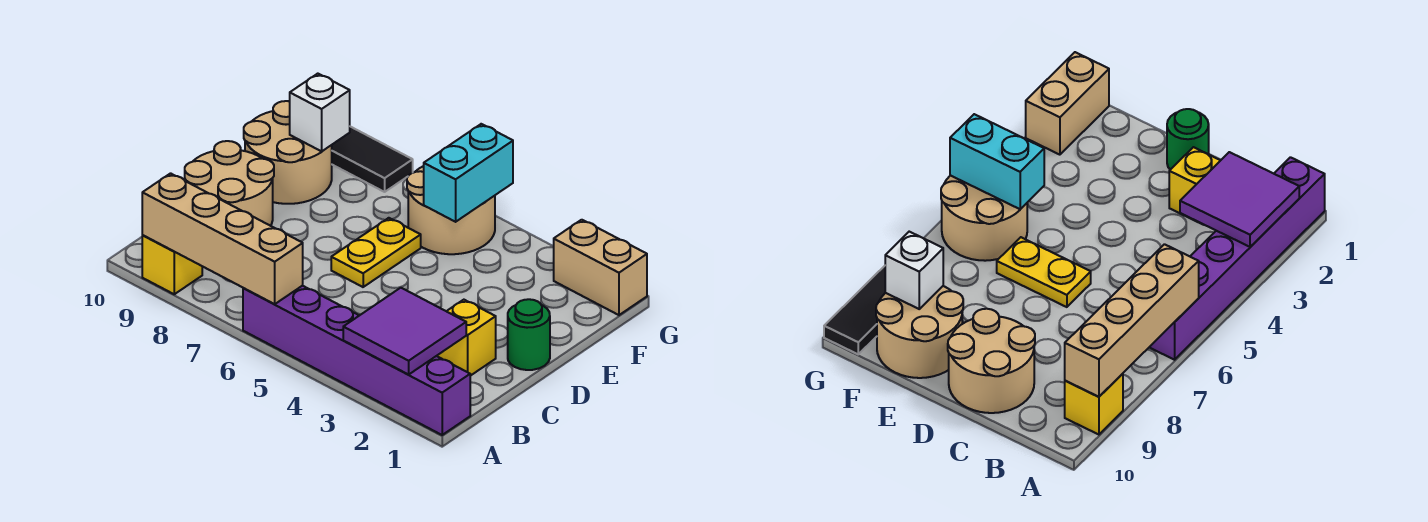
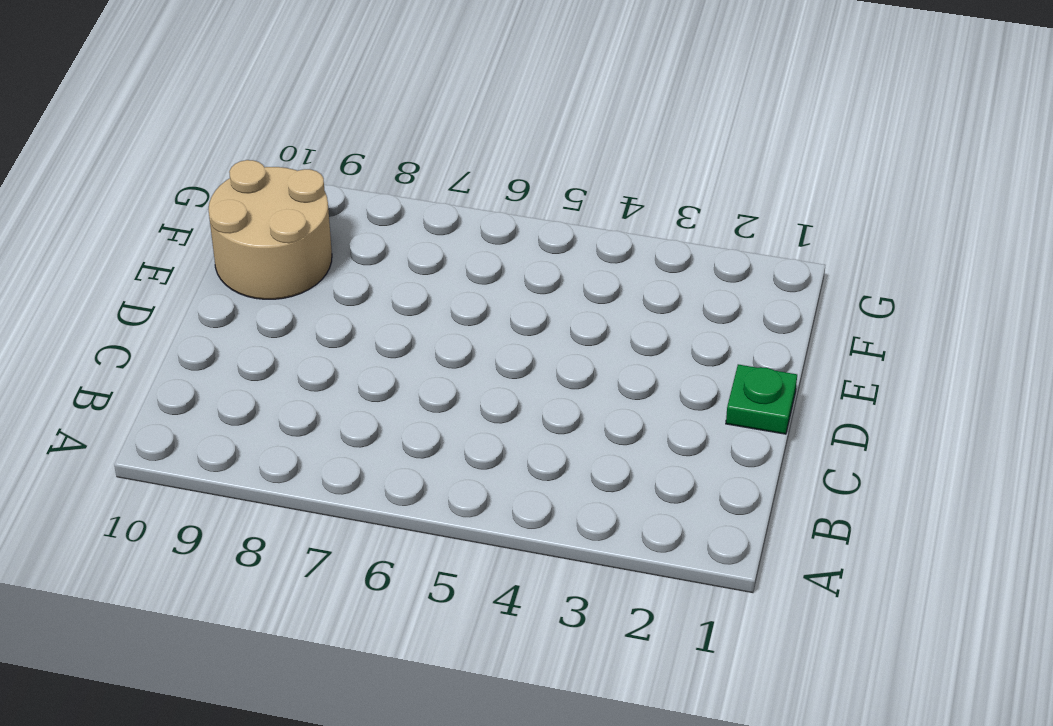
green 1x1 plate [726,364,797,434] -> green 1x1 round brick [508,299,550,370]
none -> purple 1x6 brick [243,286,470,435]
none -> yellow 1x1 brick [142,235,202,294]
none -> yellow 1x1 brick [437,300,496,376]

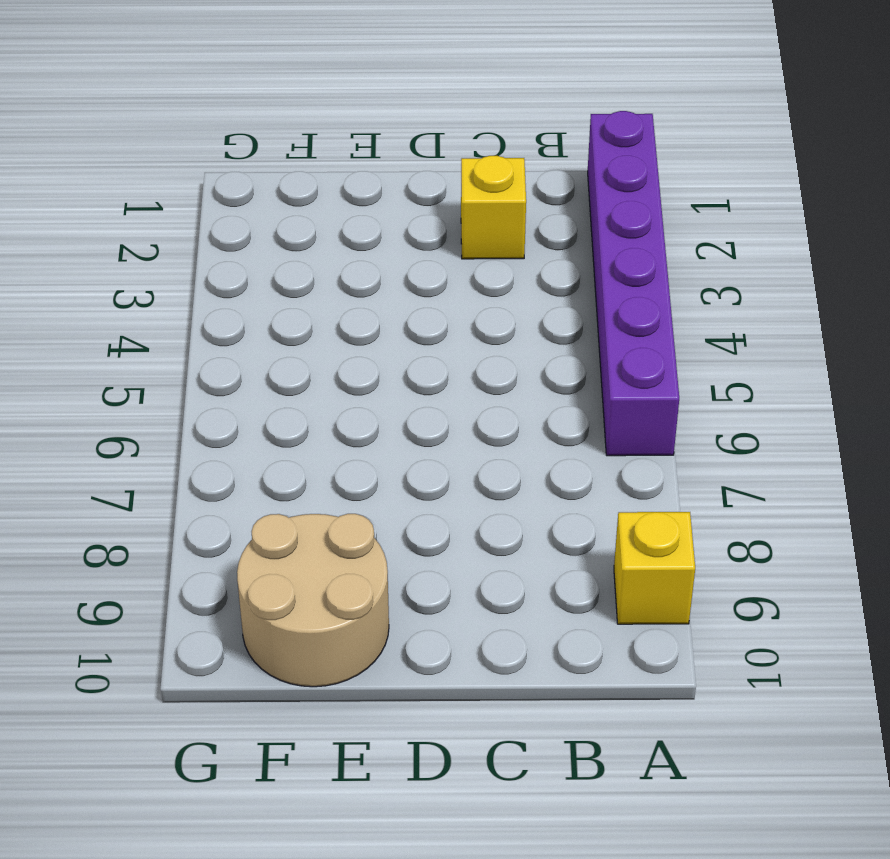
none -> tan 2x2 round brick [185,141,274,226]
none -> green 1x1 round brick [508,299,550,370]
none -> yellow 1x2 plate [331,218,421,287]

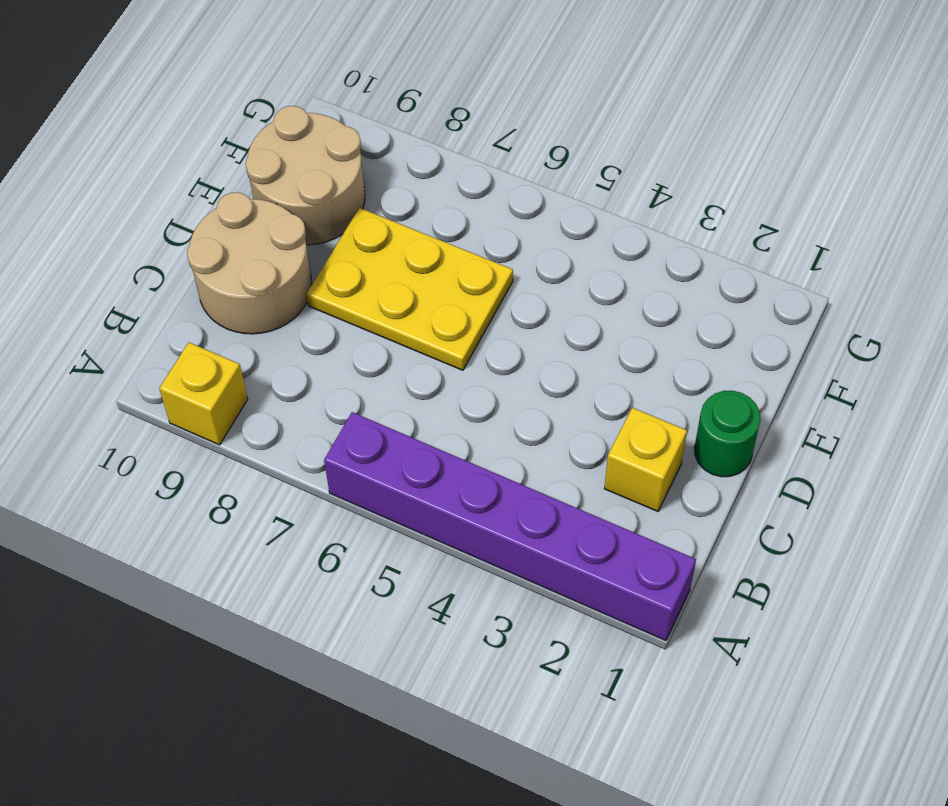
yellow 2x3 plate [306,208,513,370] -> yellow 1x2 plate [331,218,421,287]
none -> tan 2x2 round brick [407,166,495,254]
none -> tan 1x2 brick [554,220,647,315]
none -> black 1x3 tile [332,127,413,192]

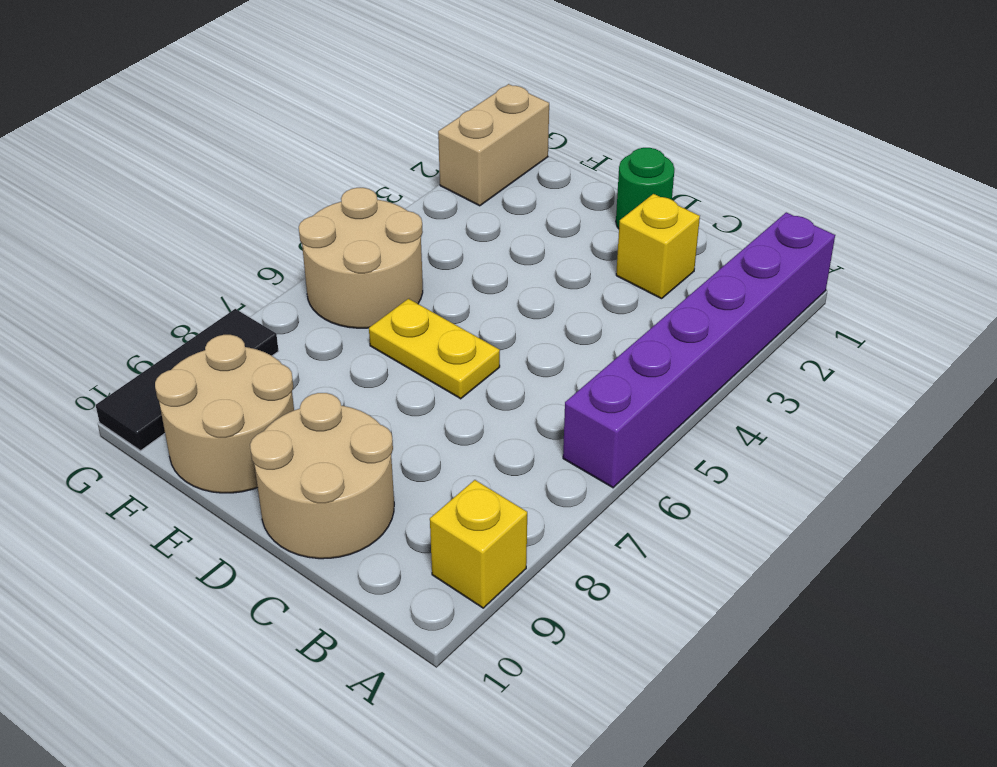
none -> purple 2x2 tile [343,288,466,374]
none -> tan 1x4 brick [142,173,303,304]
none -> cyan 1x2 brick [424,124,513,222]

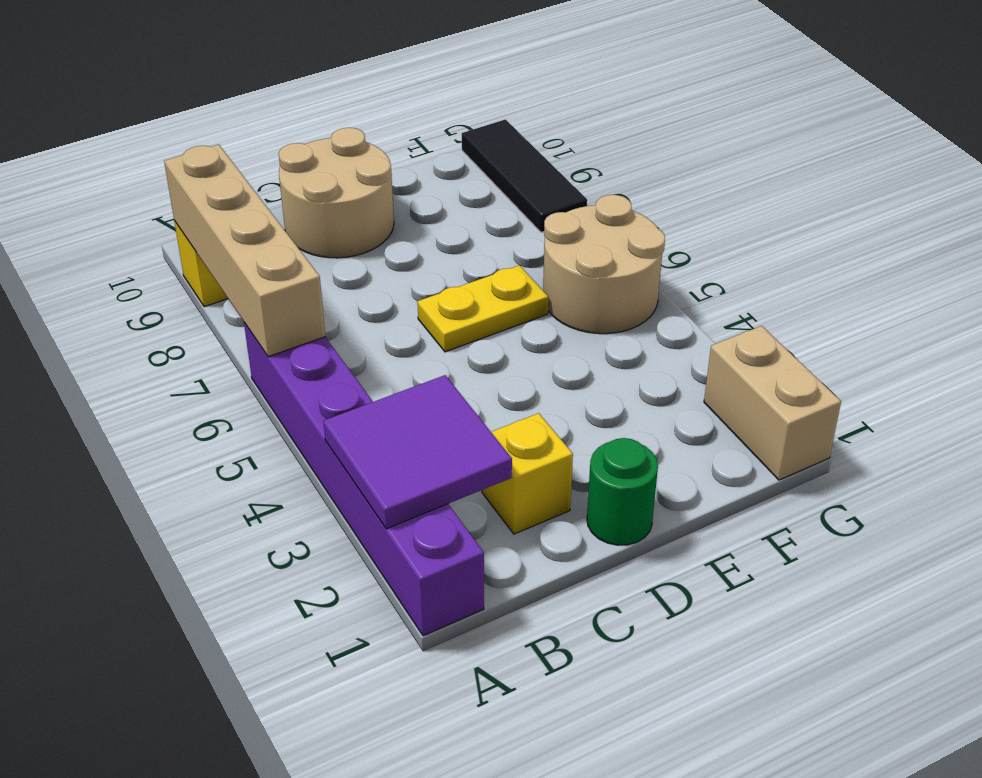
none -> tan 2x2 round brick [244,101,332,204]
none -> cyan 1x2 brick [424,124,513,222]
none -> white 1x1 brick [290,74,350,151]

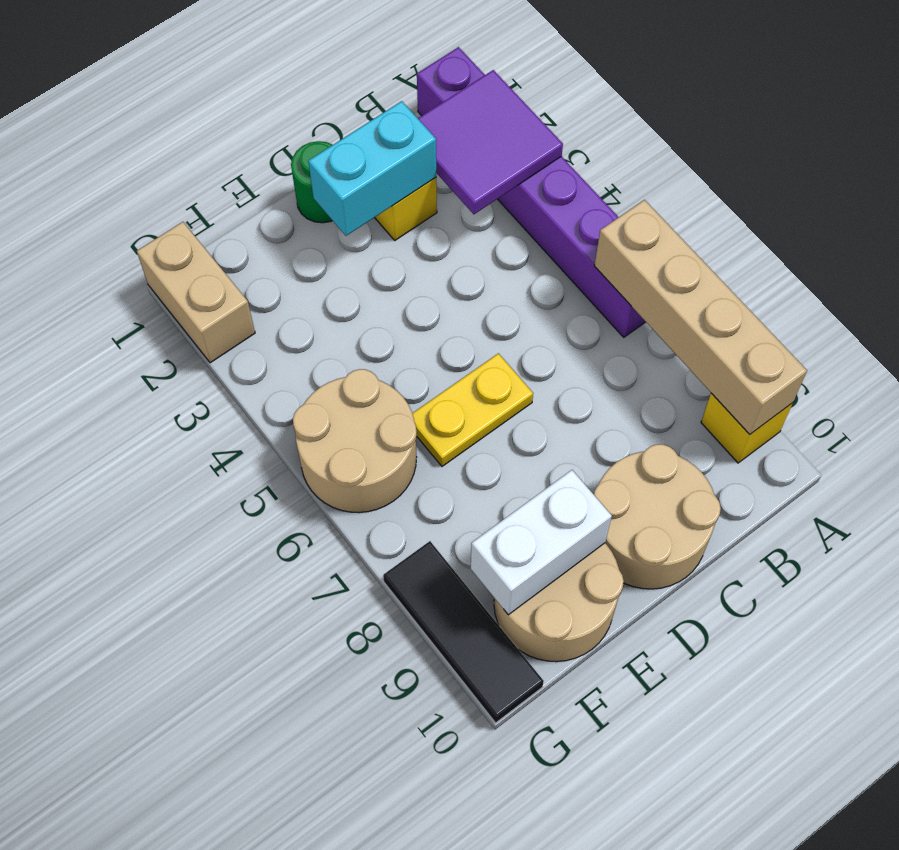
cyan 1x2 brick [308,101,436,236] -> cyan 1x2 brick moved to [424,124,513,222]
white 1x2 brick [471,470,612,615] -> white 1x1 brick [290,74,350,151]

